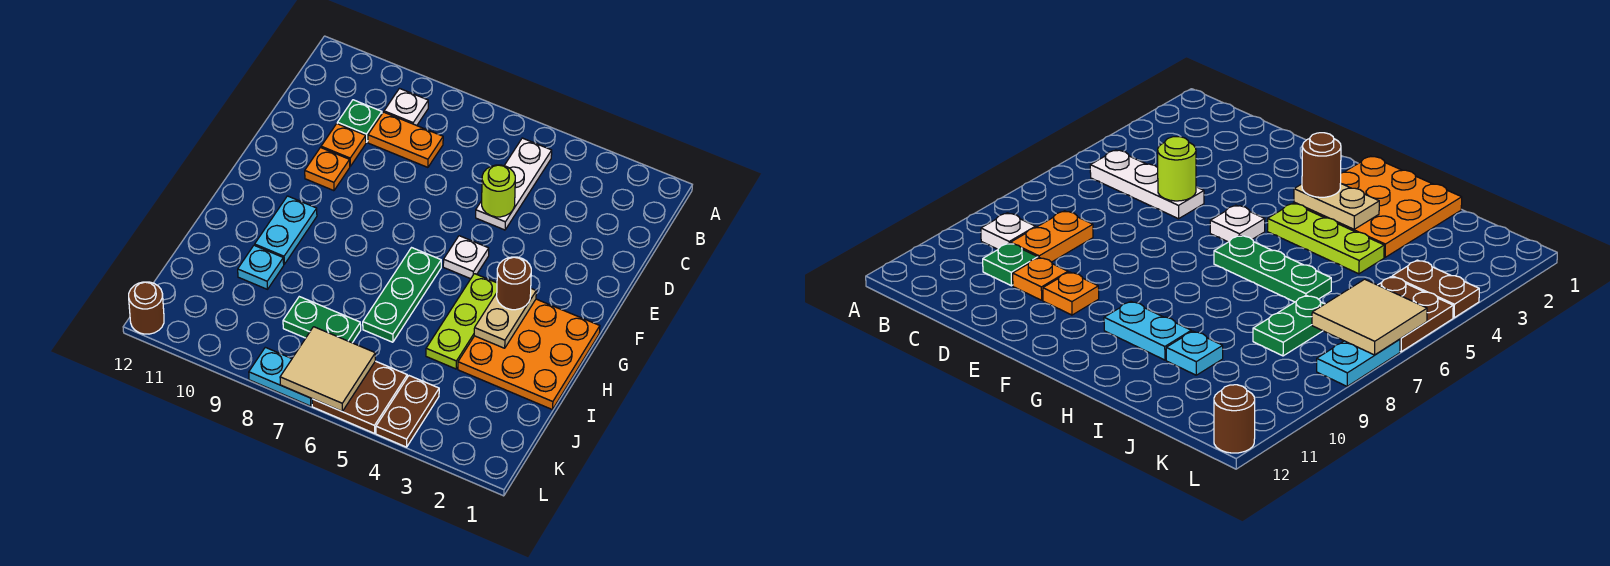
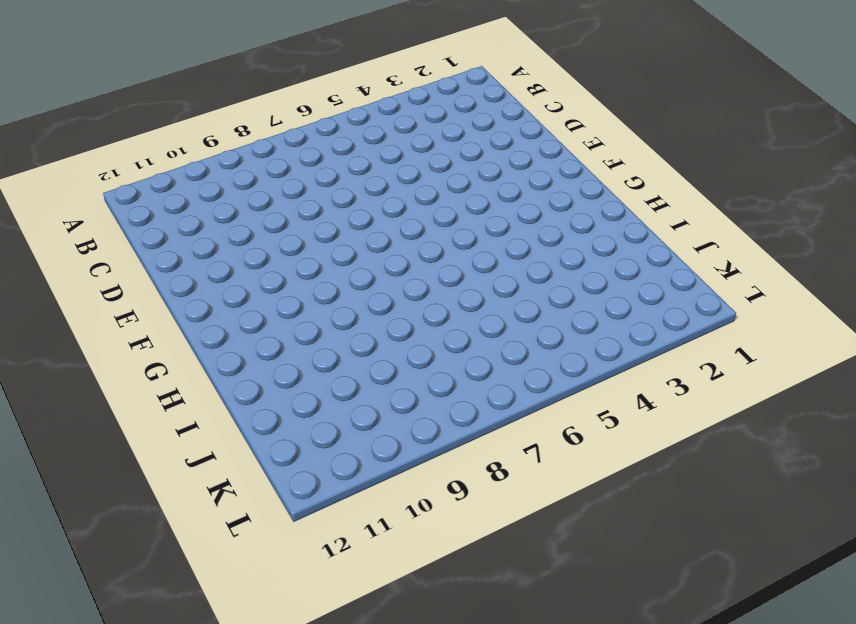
none -> white 1x3 plate [476,138,552,230]
none -> white 1x1 plate [384,89,428,126]
none -> orange 1x2 plate [368,112,443,167]

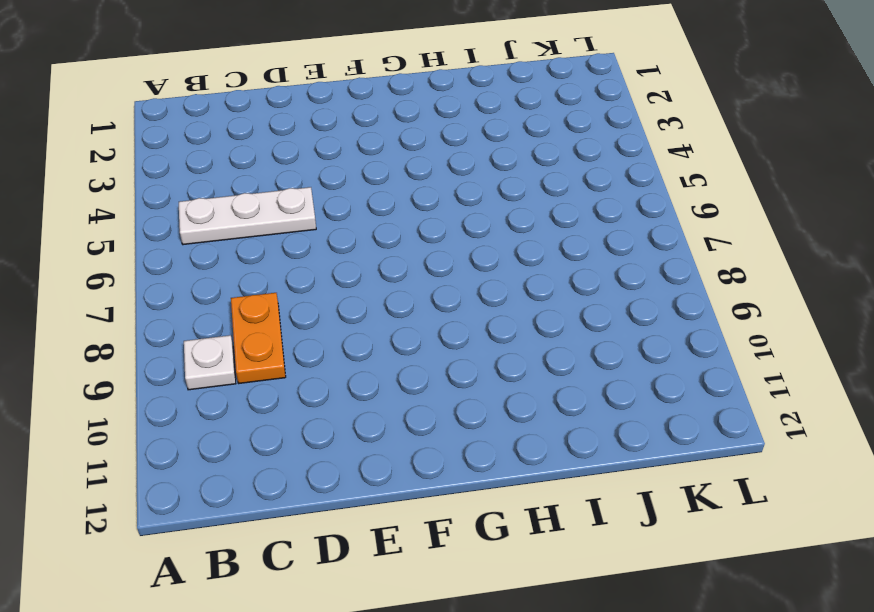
none -> green 1x1 plate [337,100,382,142]
none -> orange 1x1 plate [321,124,366,166]
none -> orange 1x1 plate [305,148,350,191]

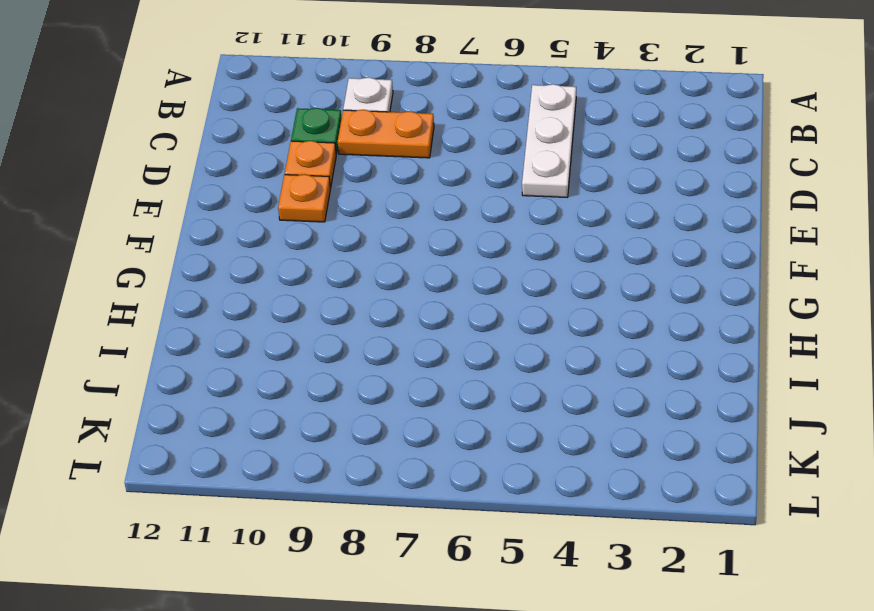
none -> white 1x1 plate [443,236,489,279]
none -> orange 3x3 plate [458,299,600,410]
none -> lime 1x3 plate [426,274,497,369]

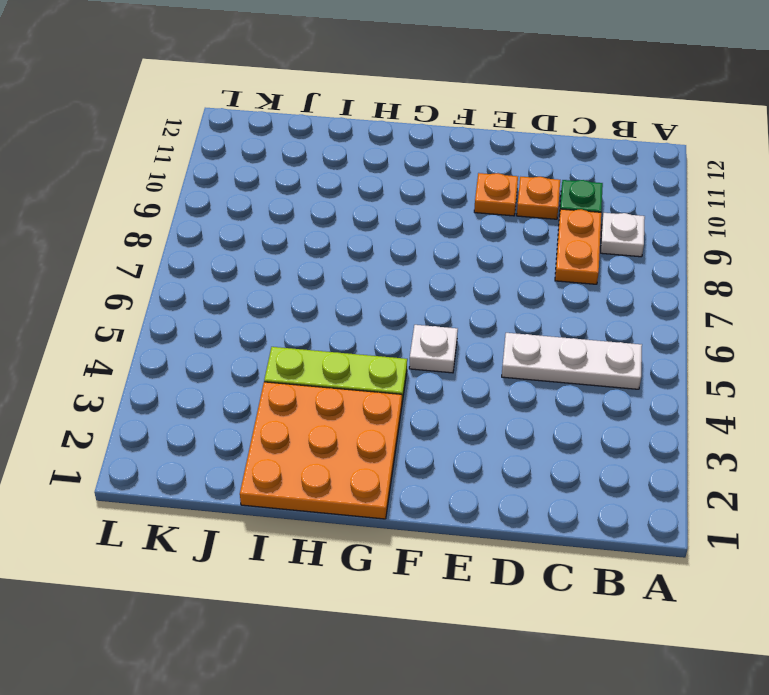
none -> green 1x3 plate [363,248,441,342]
none -> cyan 1x2 plate [255,196,317,264]
none -> cyan 1x1 plate [238,245,284,289]

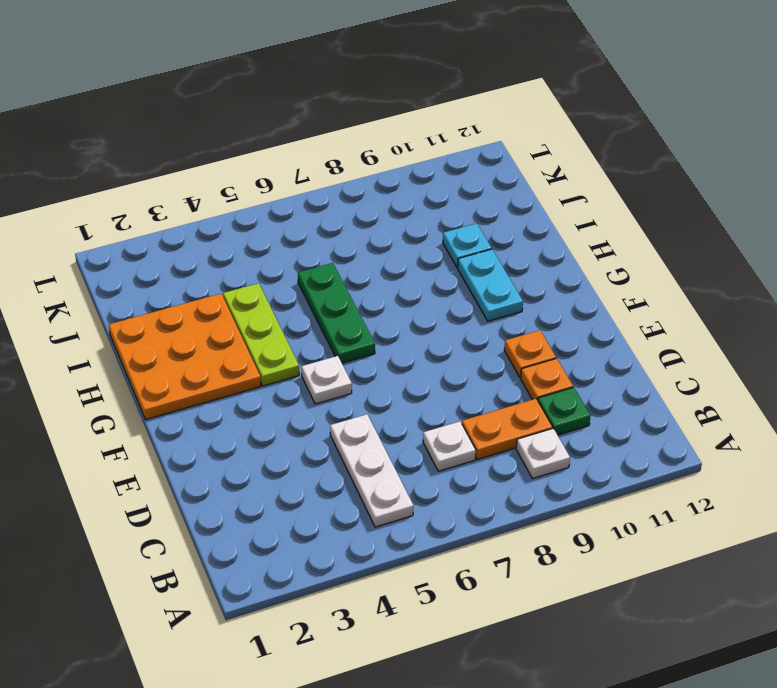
white 1x1 plate [423,421,476,471] -> none
none -> green 1x2 plate [283,297,361,343]
none -> brown 1x2 plate [376,376,439,447]
none -> brown 2x2 plate [312,361,407,433]

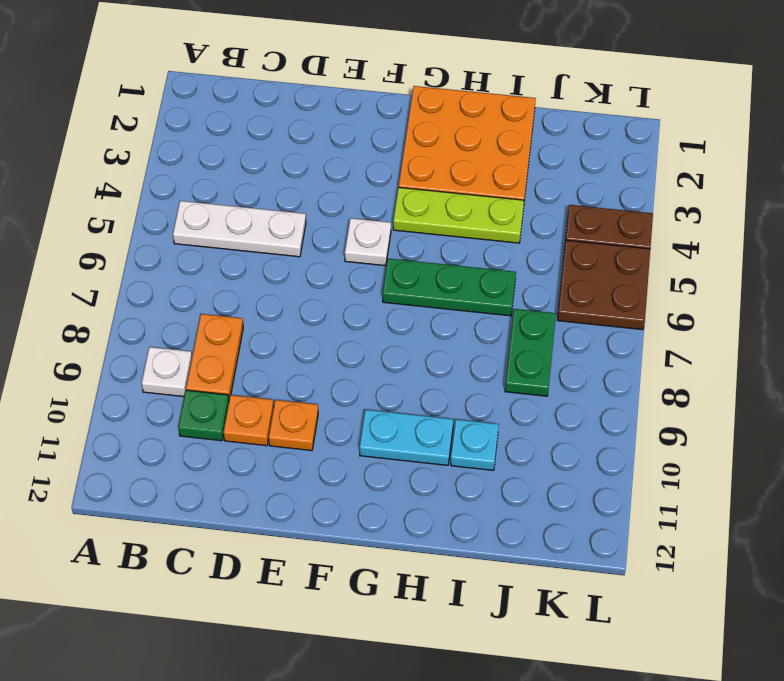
none -> cyan 1x2 plate [249,347,312,406]
none -> brown 1x1 round brick [129,282,164,334]
none -> lime 1x1 round brick [482,165,515,217]

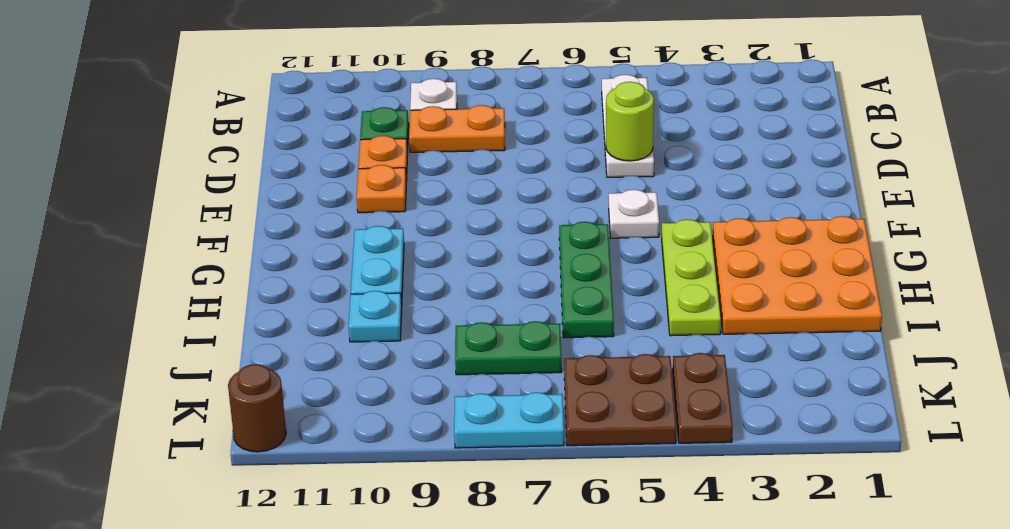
none -> tan 1x2 plate [474,289,536,348]
none -> tan 2x2 tile [280,327,375,411]
none -> brown 1x1 round brick [497,257,531,310]

